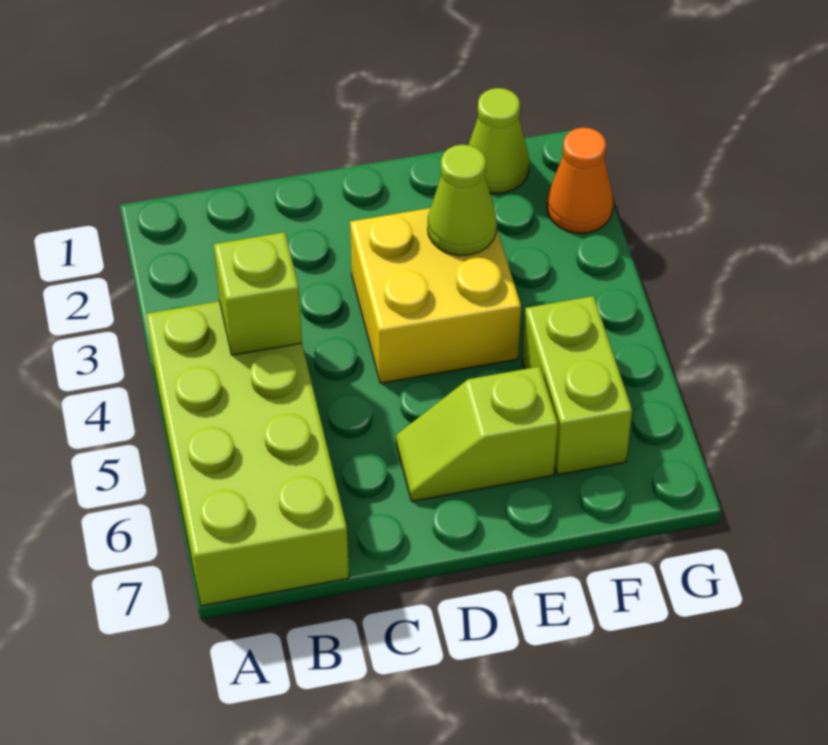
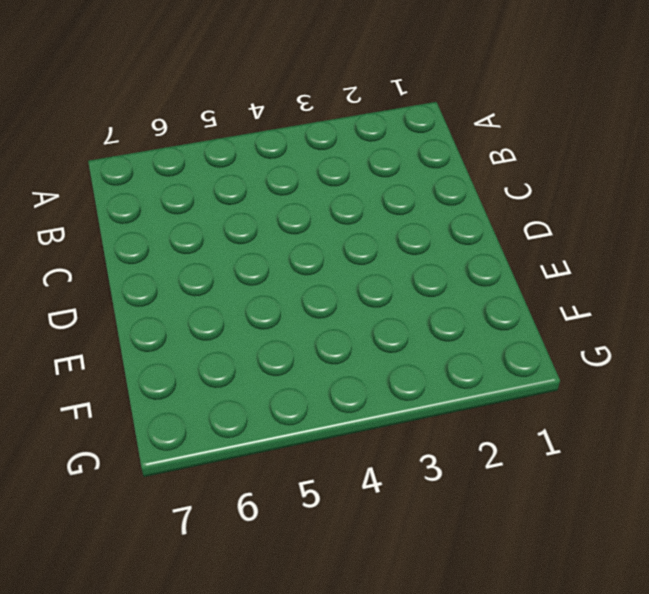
none -> lime 2x4 brick [146,301,349,606]
none -> yellow 2x2 brick [350,208,521,383]

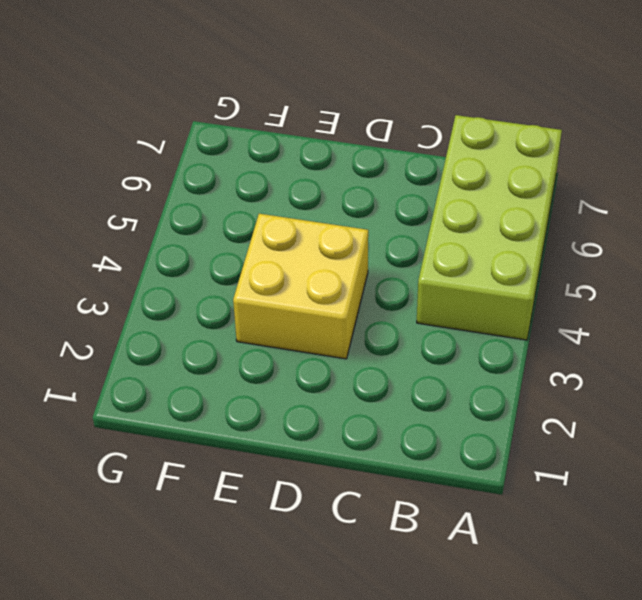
none -> lime 1x2 slope [396,367,558,501]
none -> lime 1x1 cone [469,88,529,193]

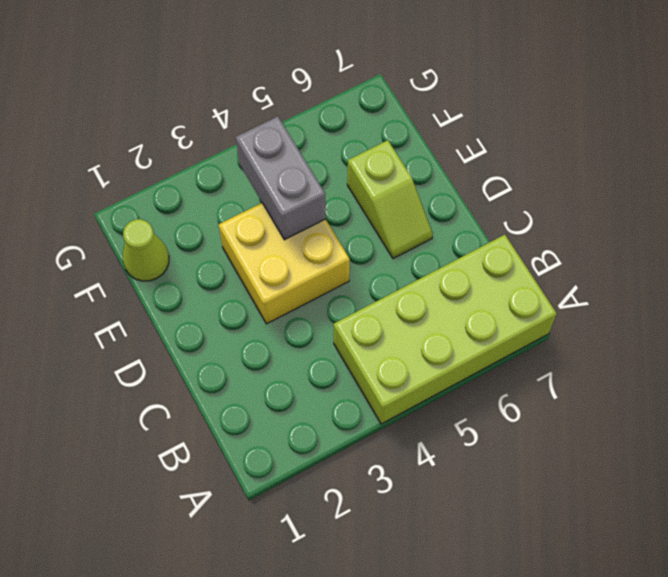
grey 1x2 brick [236,116,326,240] -> none
none -> lime 1x2 brick [522,296,632,475]
none -> orange 1x1 cone [547,127,613,233]

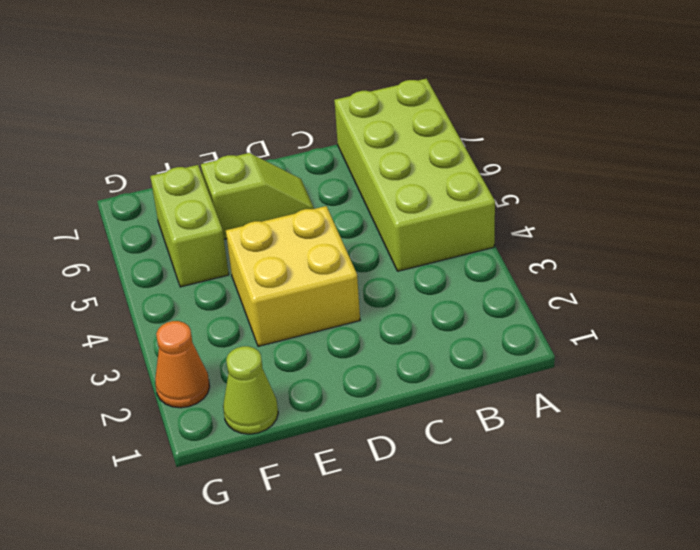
none -> lime 1x1 brick [214,232,302,355]
none -> lime 1x1 cone [428,144,497,256]

